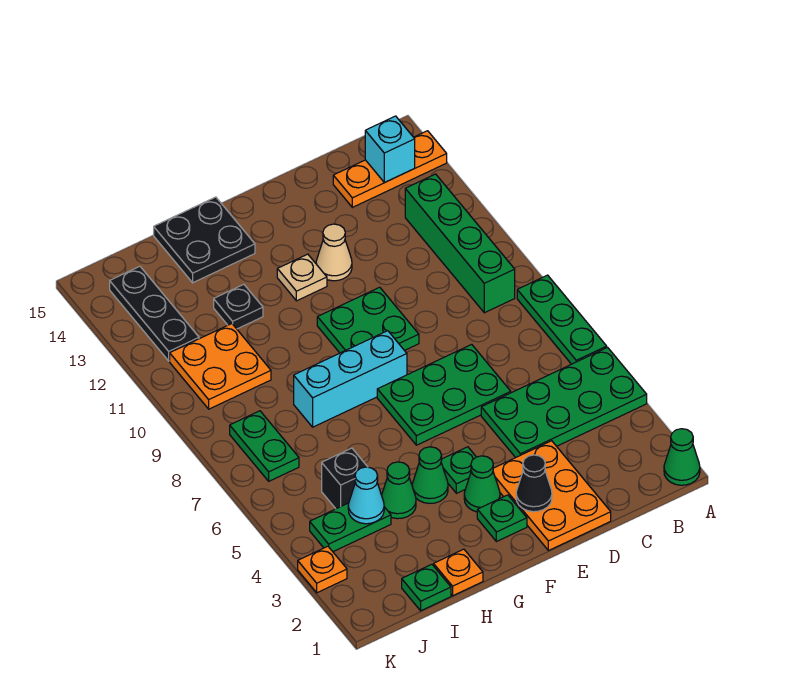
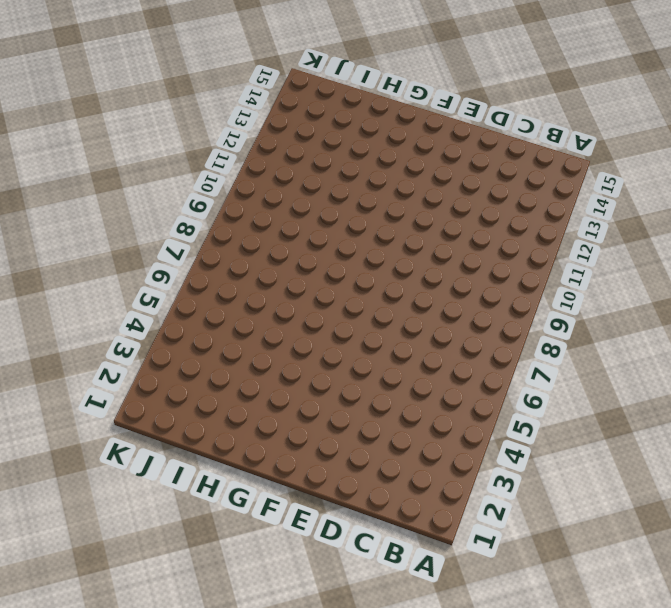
none -> green 1x1 cone [664,429,700,485]
none -> green 2x4 plate [481,348,647,458]
none -> green 1x3 plate [517,275,607,364]

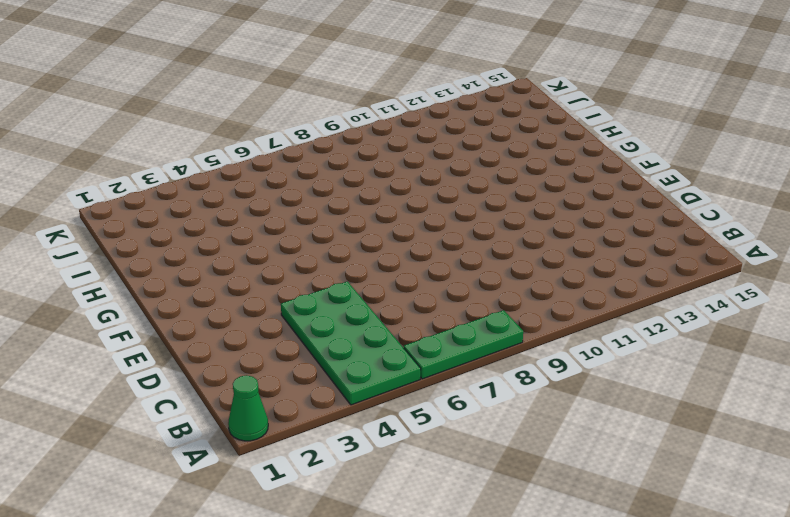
none -> orange 1x3 plate [333,131,447,207]
none -> green 1x4 brick [405,174,515,313]
none -> orange 2x3 plate [493,441,611,551]

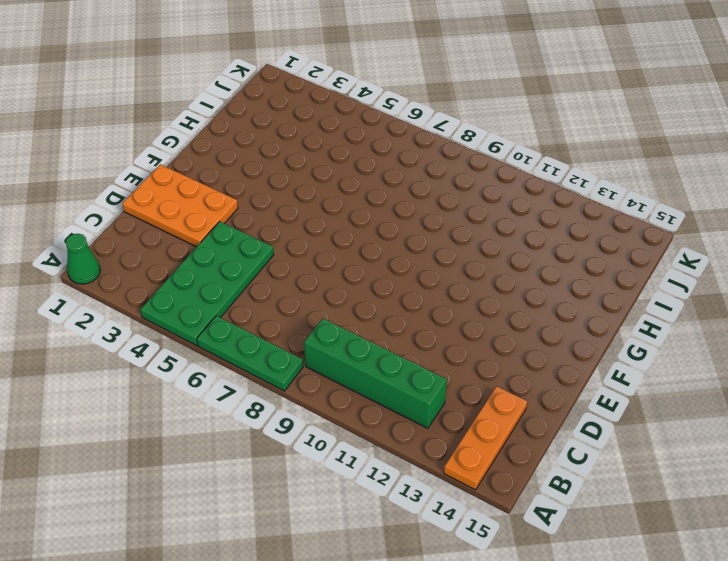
none -> green 2x3 plate [377,344,511,445]
none -> green 2x2 plate [317,287,419,353]
none -> tan 1x1 cone [316,224,352,281]

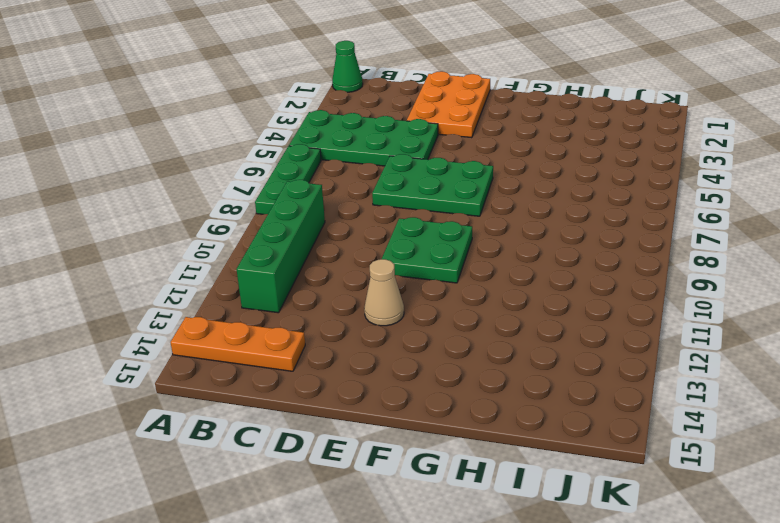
none -> green 1x1 plate [477,495,527,542]
none -> green 1x1 cone [464,456,500,512]
none -> green 1x1 plate [441,447,476,493]

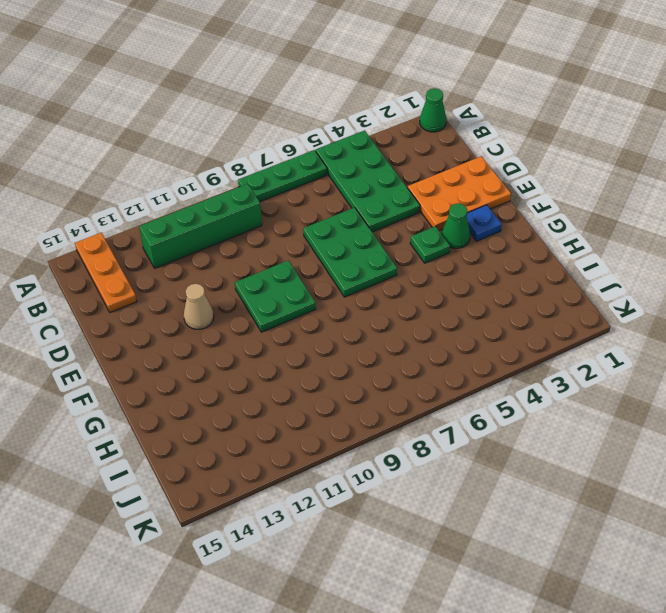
blue 1x1 plate [467,205,502,241] -> green 1x1 plate [477,495,527,542]
none -> cyan 1x3 brick [294,331,407,427]
none -> tan 1x1 plate [277,254,327,301]
none -> green 1x1 cone [412,447,448,503]

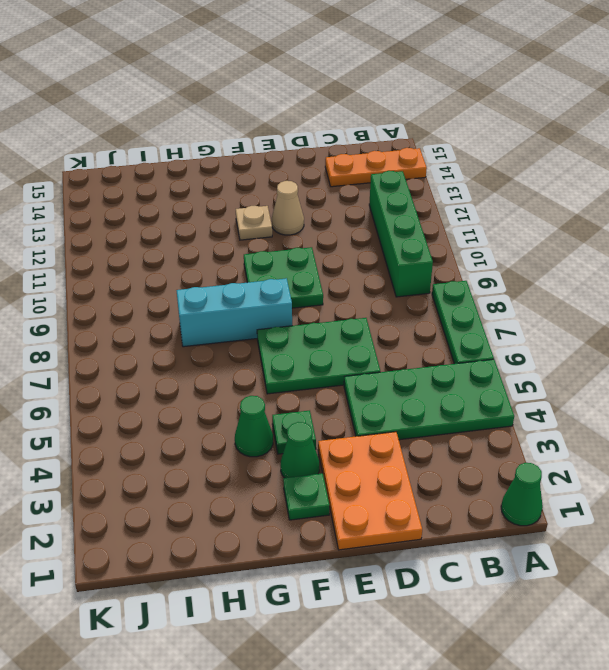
none -> black 2x2 plate [154,197,255,283]
none -> orange 1x1 plate [434,549,483,596]
none -> green 1x1 cone [382,462,416,519]

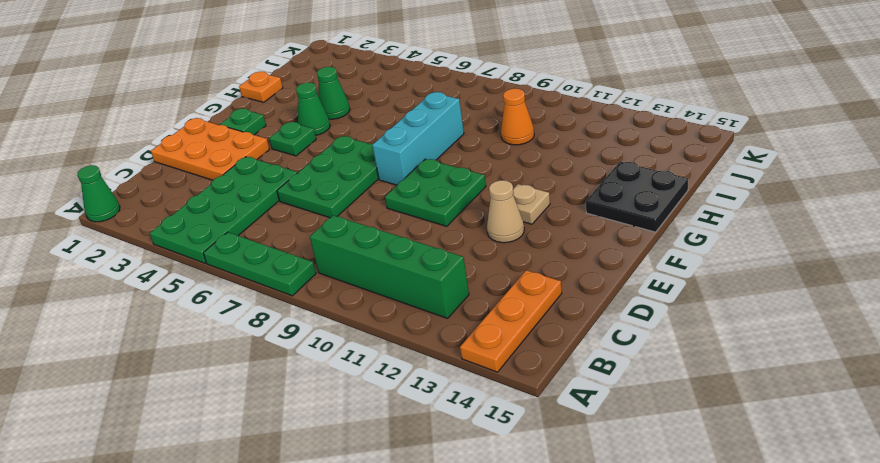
orange 1x1 cone [501,89,534,145] -> orange 2x2 plate [170,324,271,409]
none -> green 1x1 cone [464,456,500,512]
none -> black 1x1 plate [214,284,263,329]
none -> green 1x1 plate [402,564,451,611]

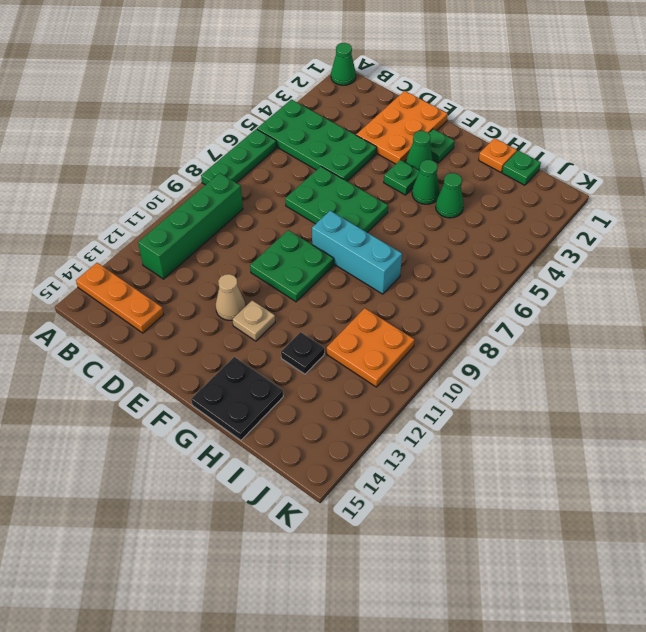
none -> green 1x2 plate [310,503,391,552]
none -> black 1x1 brick [322,448,367,509]
none -> green 1x2 plate [230,411,299,481]

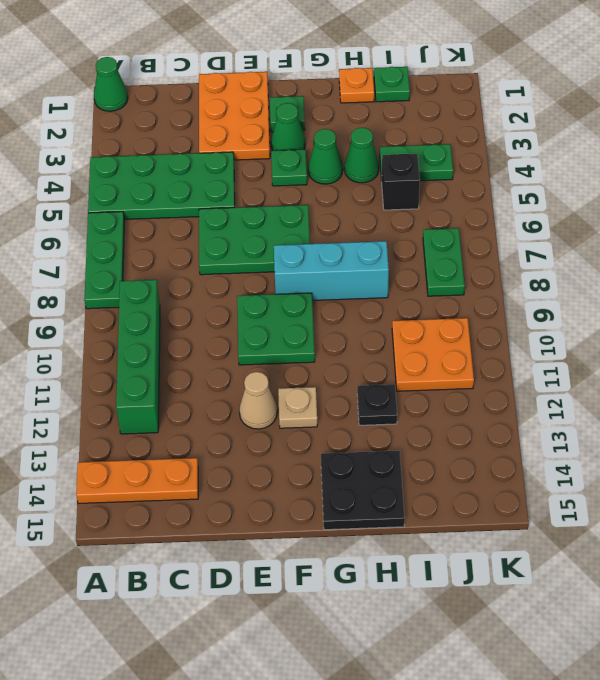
none -> black 1x3 plate [110,266,199,361]
none -> orange 1x1 plate [298,546,347,593]
none -> cyan 1x1 brick [365,116,415,182]

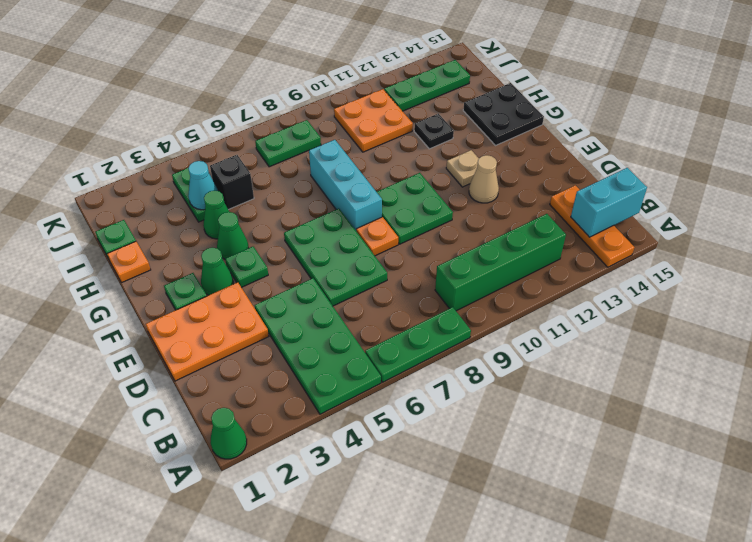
cyan 1x2 brick [571,168,647,237] -> cyan 1x1 brick [365,116,415,182]
orange 1x1 plate [356,217,398,256] -> orange 1x1 plate moved to [298,546,347,593]
green 1x3 plate [384,60,470,111] -> black 1x3 plate [110,266,199,361]
none -> black 1x1 cone [516,455,552,512]

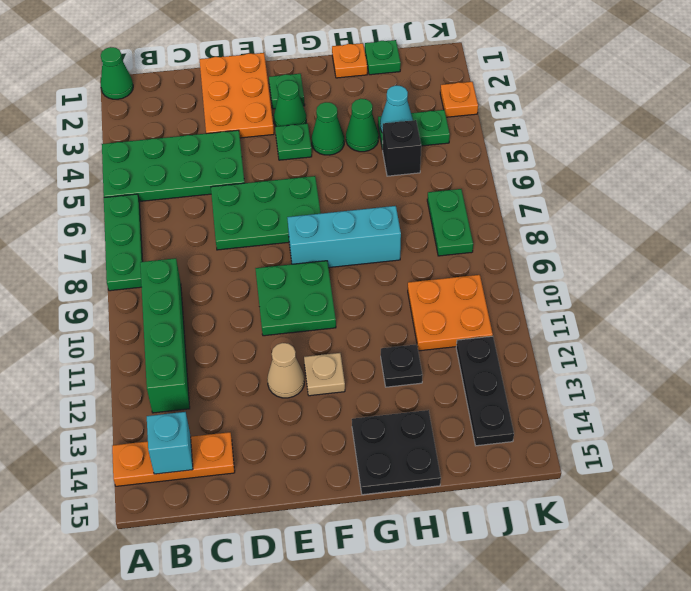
none -> black 1x1 cone [516,455,552,512]

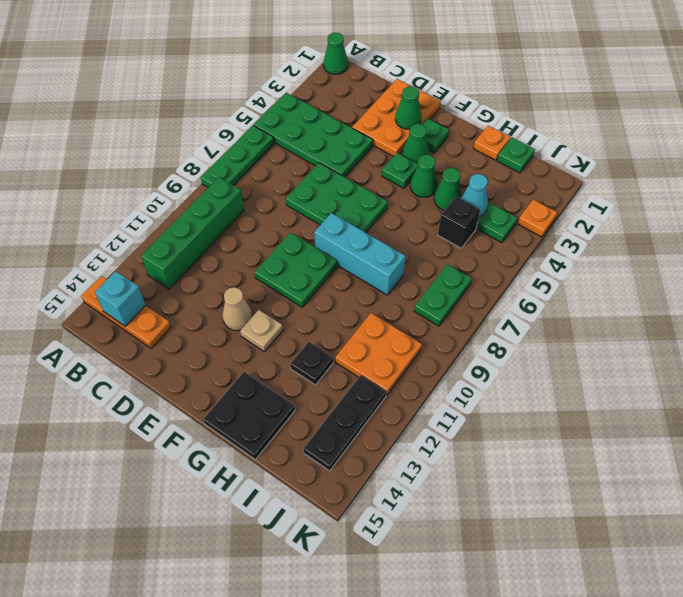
green 1x1 cone [395,86,422,129] -> black 1x1 cone [516,455,552,512]

